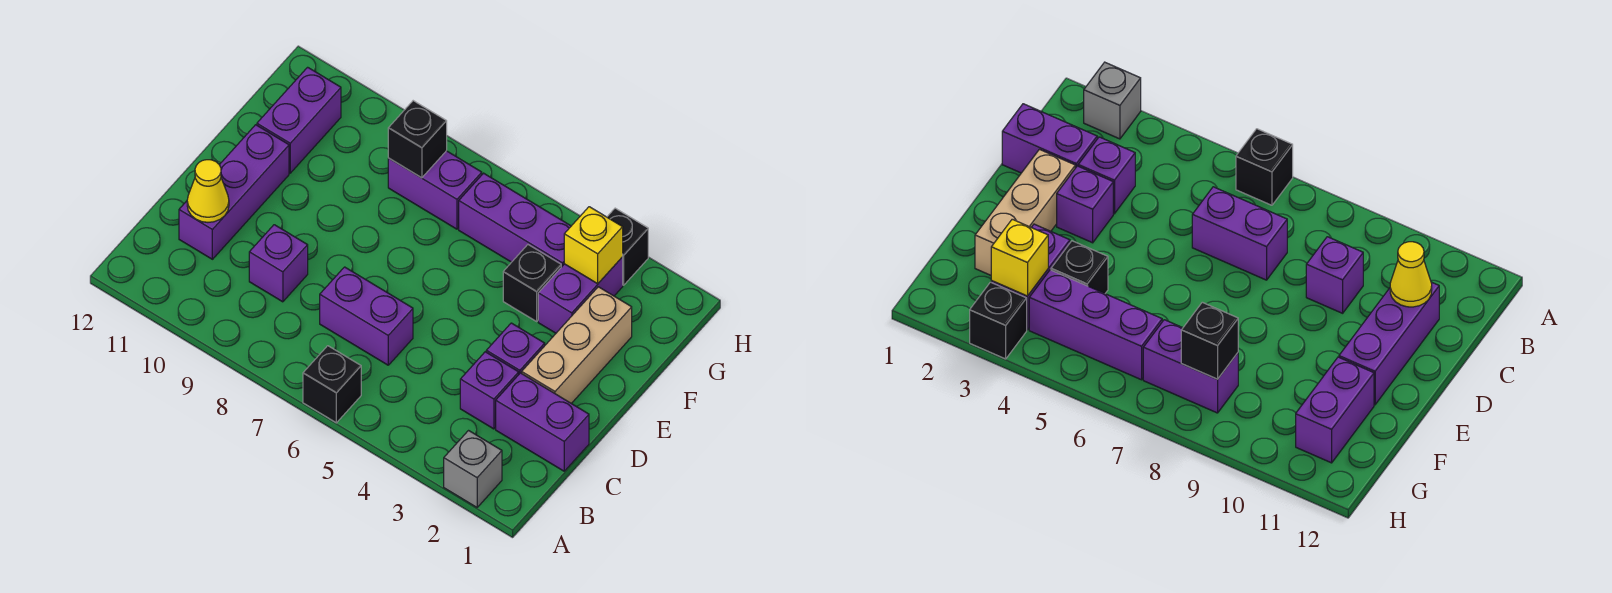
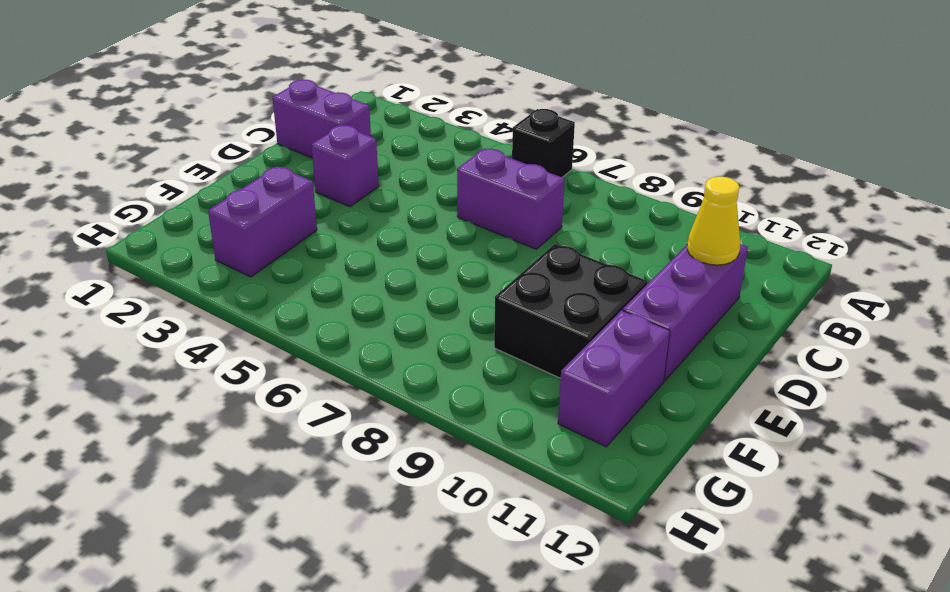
black 2x2 brick [494,244,647,378] -> none
none -> grey 1x1 brick [444,431,502,507]
none -> purple 1x1 brick [460,352,519,429]
none -> purple 1x1 brick [249,225,308,302]

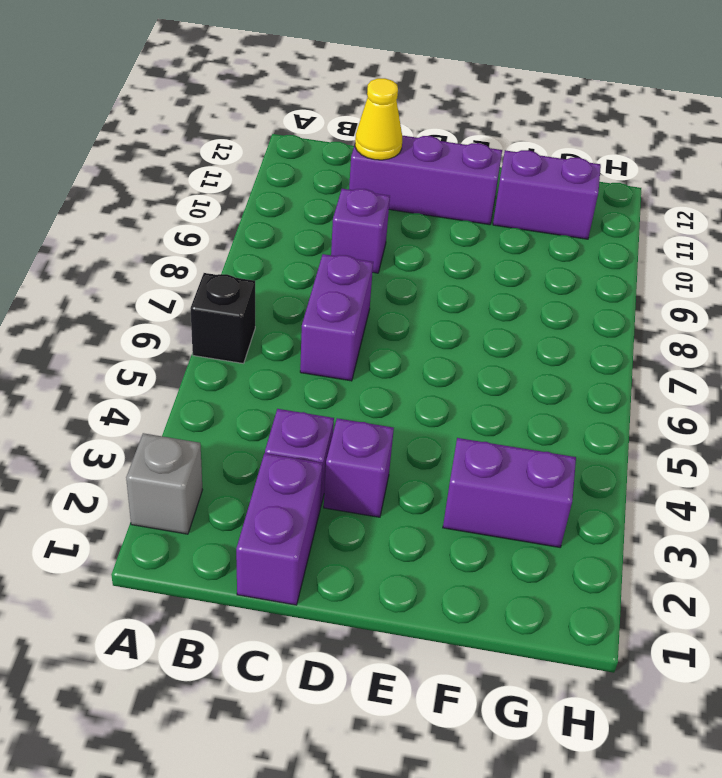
none -> tan 1x3 brick [522,287,632,404]
none -> black 1x1 brick [503,245,561,321]
none -> purple 1x3 brick [459,173,571,267]

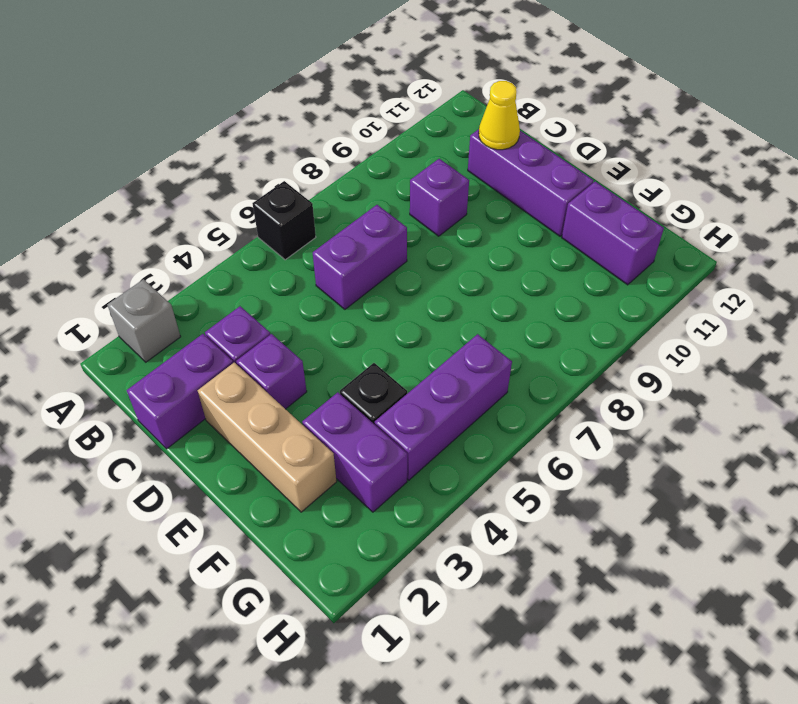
none -> purple 1x2 brick [388,151,482,229]
none -> black 1x1 brick [607,208,648,285]
none -> yellow 1x1 brick [564,207,623,284]

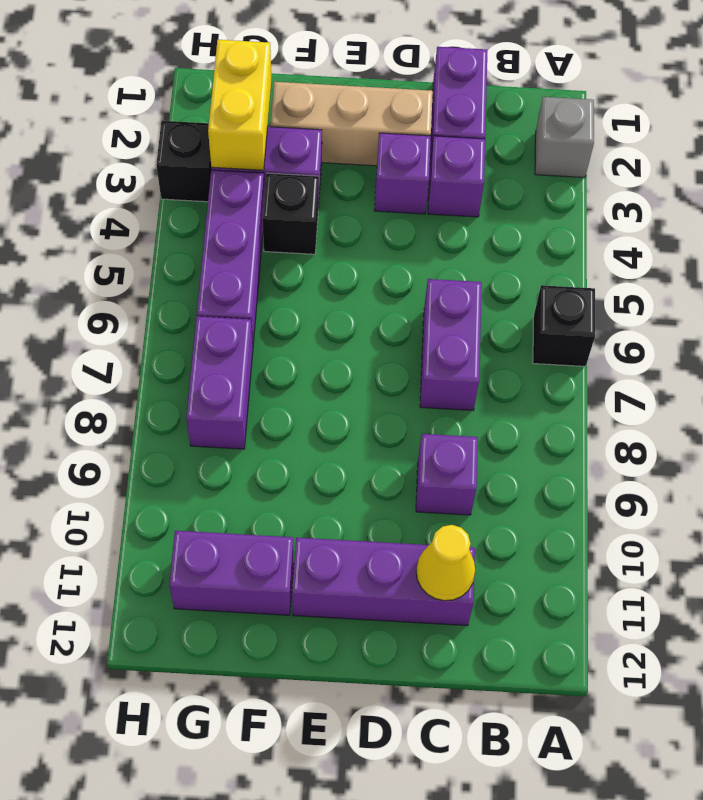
yellow 1x2 brick [208,40,271,170] -> yellow 1x1 brick [564,207,623,284]
none -> black 1x1 brick [388,101,447,178]

